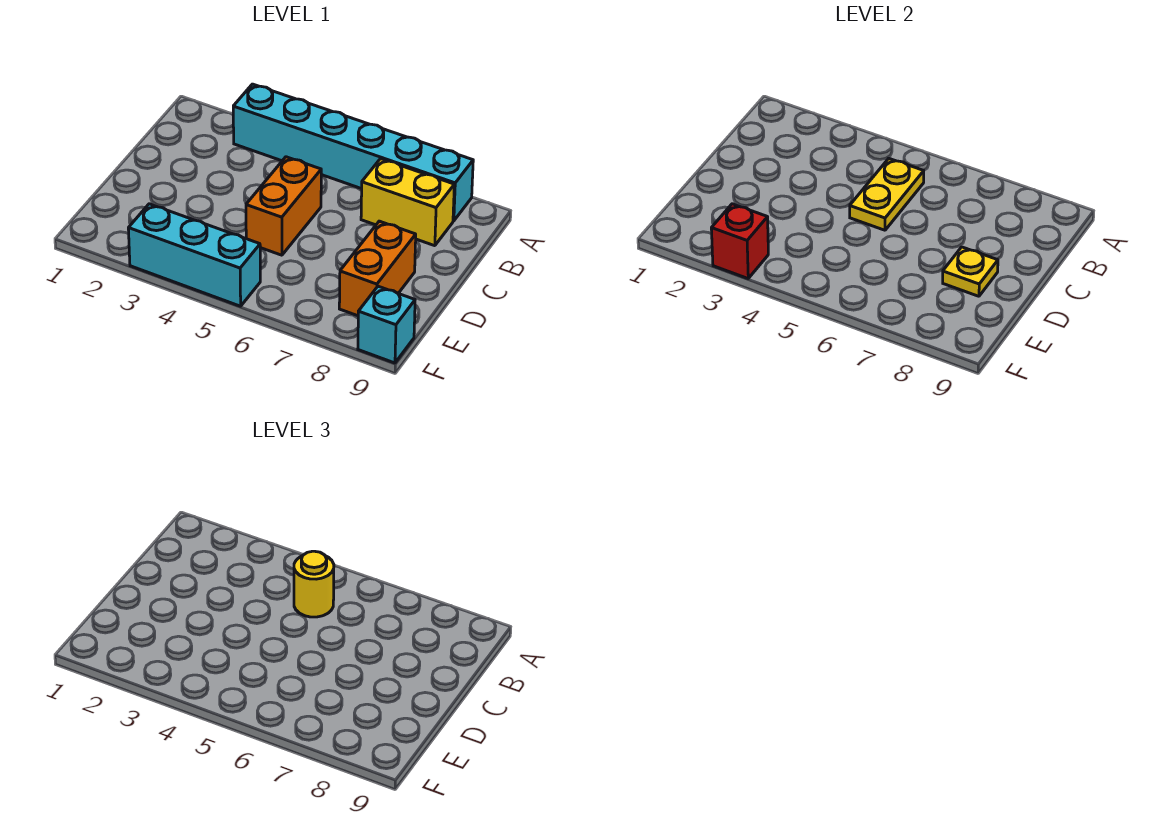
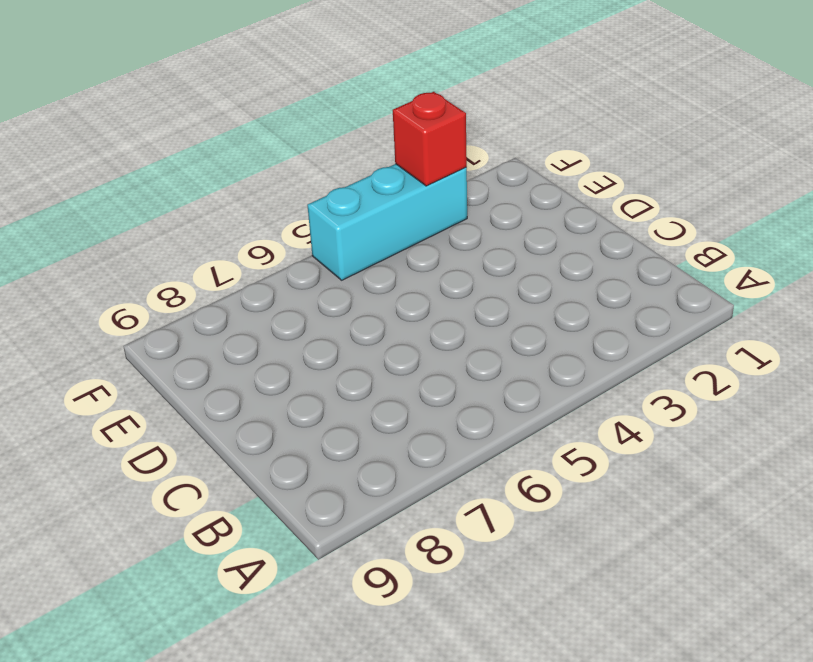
none -> cyan 1x6 brick [233,84,473,221]
none -> yellow 1x2 brick [361,159,454,246]

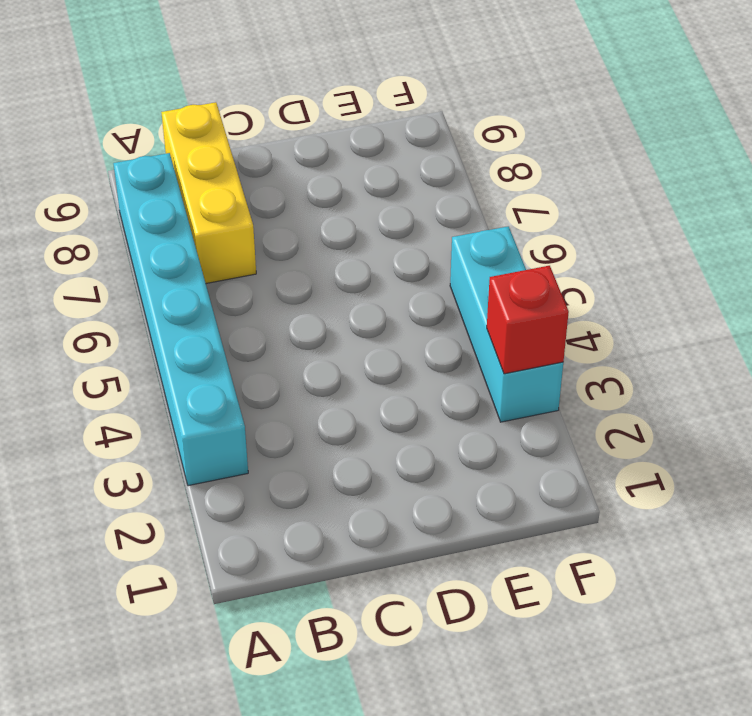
yellow 1x3 brick [161,102,256,283] -> yellow 1x2 brick [361,159,454,246]
none -> orange 1x2 brick [246,157,321,255]
none -> orange 1x2 brick [339,221,416,316]

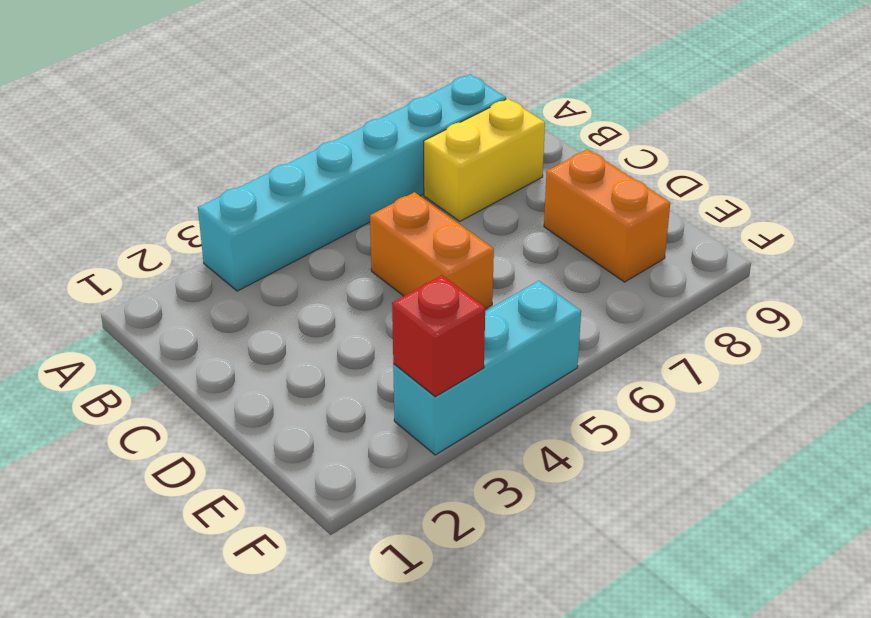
none -> cyan 1x1 brick [358,286,415,363]
none -> yellow 1x2 plate [850,159,924,230]

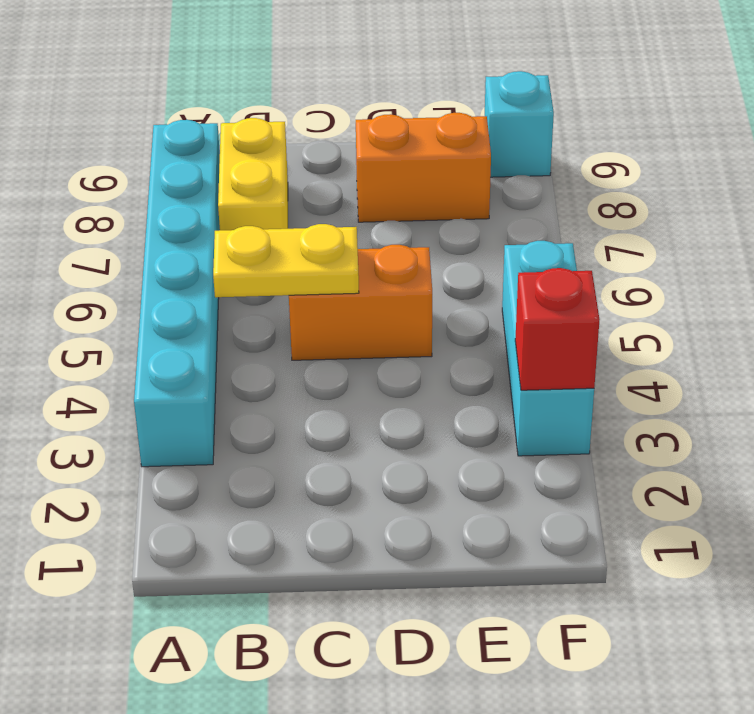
none -> yellow 1x1 plate [943,247,998,296]
none -> yellow 1x1 round brick [294,551,334,617]

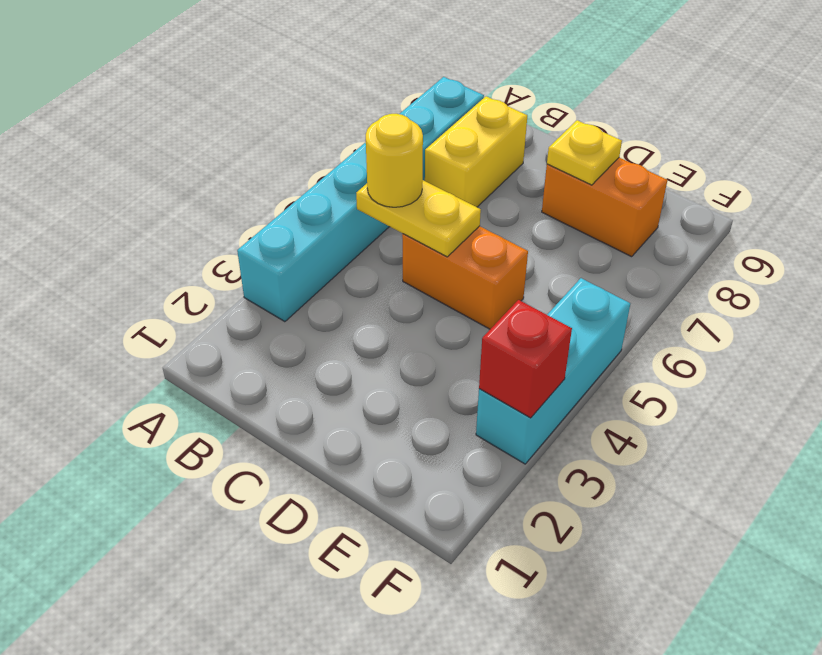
none -> cyan 1x1 brick [358,286,415,363]

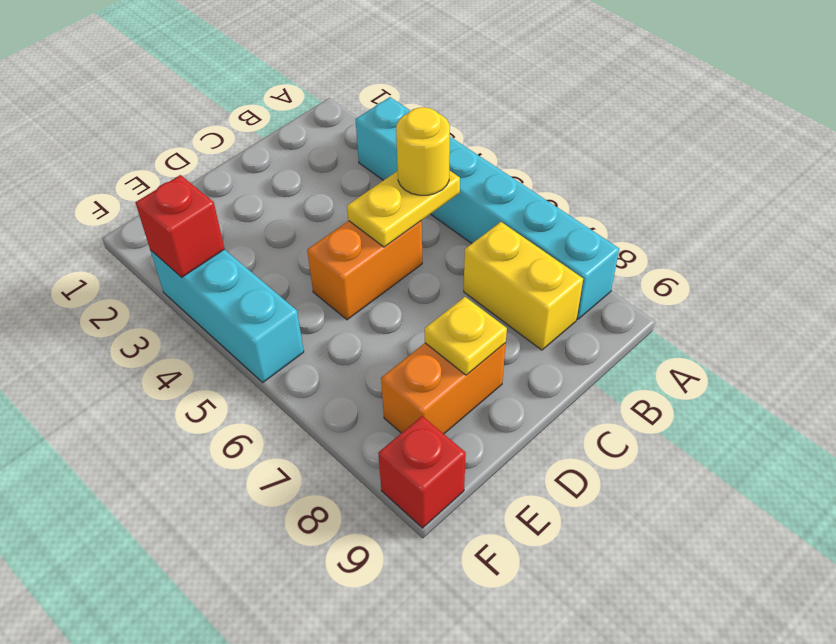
red 1x1 brick [378,416,466,528] -> cyan 1x1 brick [358,286,415,363]

